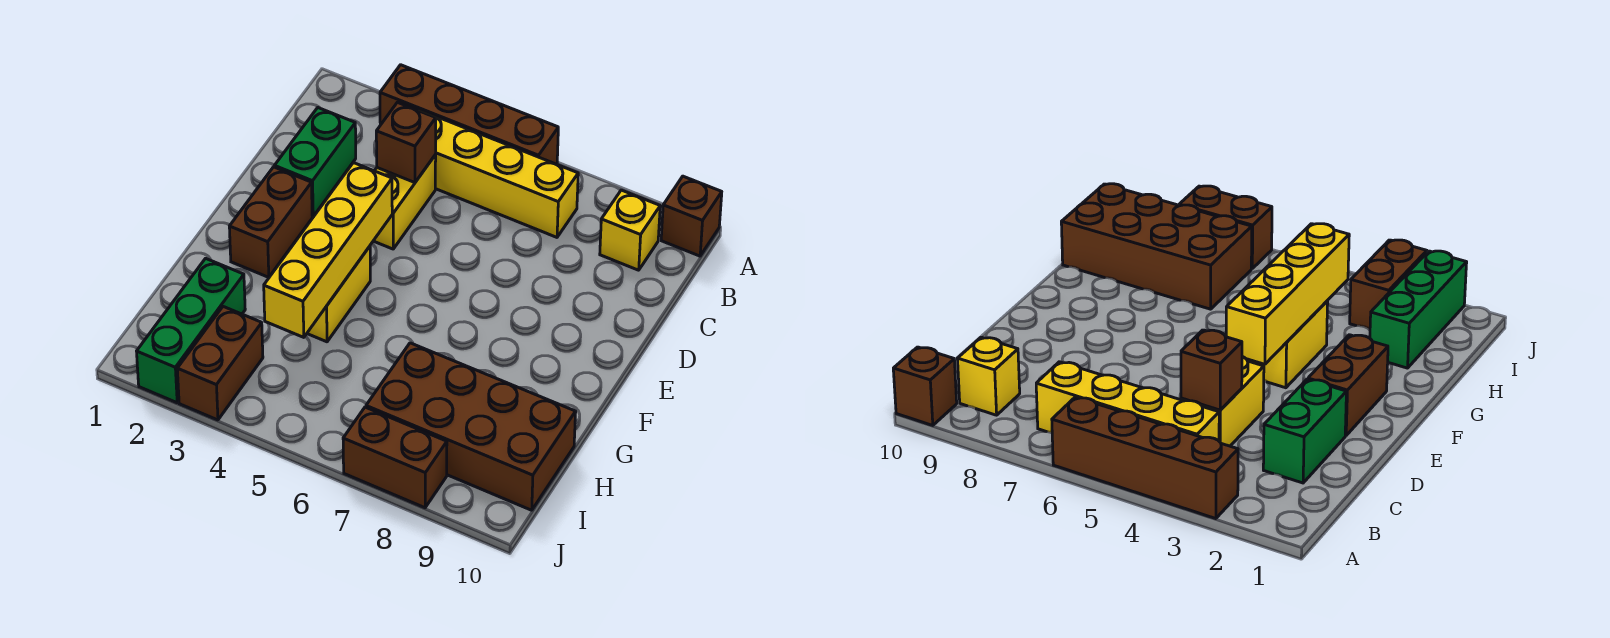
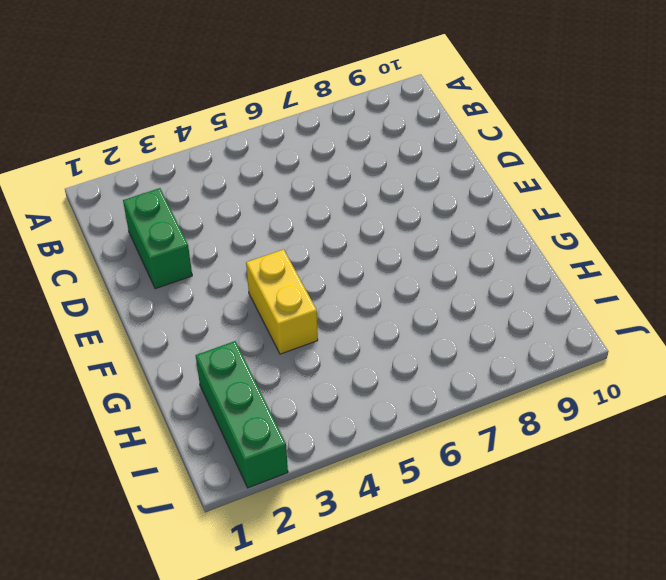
none -> brown 1x4 brick [380,65,558,164]
none -> brown 1x1 brick [661,176,722,256]
none -> yellow 1x4 brick [418,110,578,237]

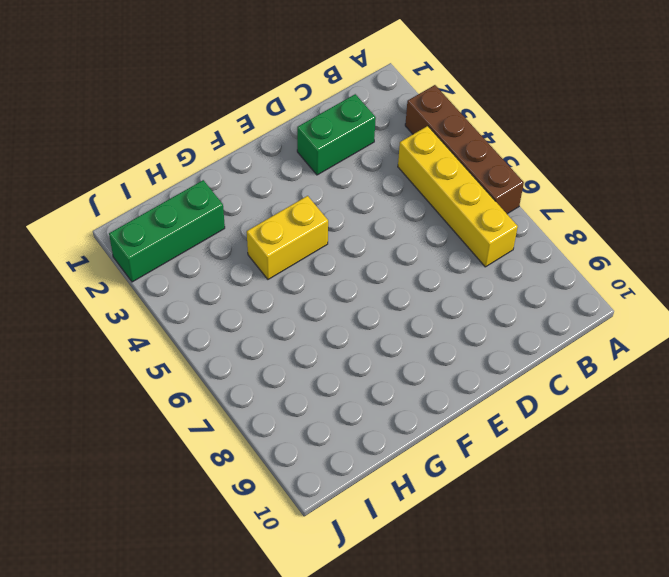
none -> brown 1x1 brick [661,176,722,256]
none -> yellow 1x1 brick [600,190,660,270]
none -> yellow 1x2 brick [374,155,436,249]

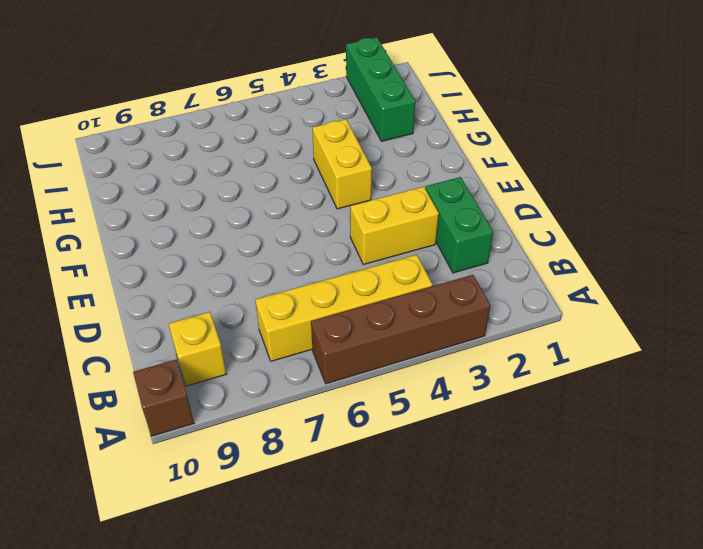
yellow 1x2 brick [350,187,439,264] -> yellow 1x2 brick turned to [374,155,436,249]
none -> brown 1x2 brick [229,167,312,277]
none -> brown 2x4 brick [366,343,576,510]
none -> brown 1x2 brick [177,307,263,420]

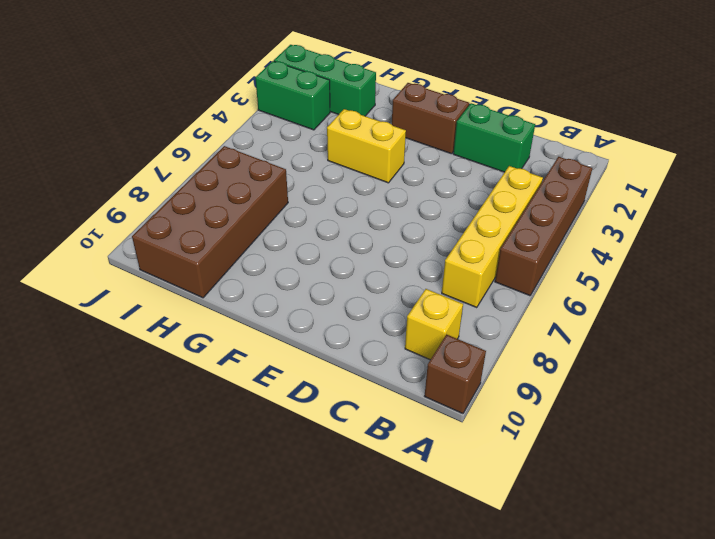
green 1x2 brick [255,61,330,130] -> brown 1x2 brick [177,307,263,420]
none -> yellow 1x2 brick [374,155,436,249]
none -> brown 1x2 brick [343,407,447,508]
none -> brown 1x1 brick [376,102,436,183]

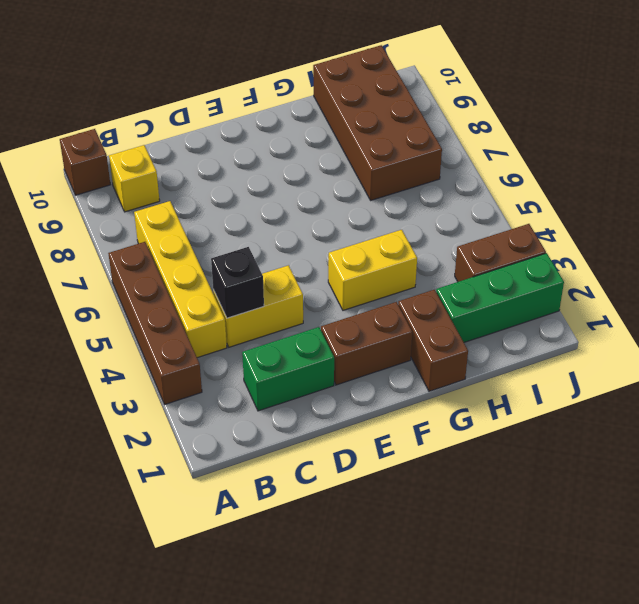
black 1x1 brick [211,247,264,318] -> brown 1x1 brick [376,102,436,183]
brown 1x2 brick [398,290,468,391] -> brown 1x2 brick moved to [343,407,447,508]
none -> yellow 1x4 brick [264,163,392,337]

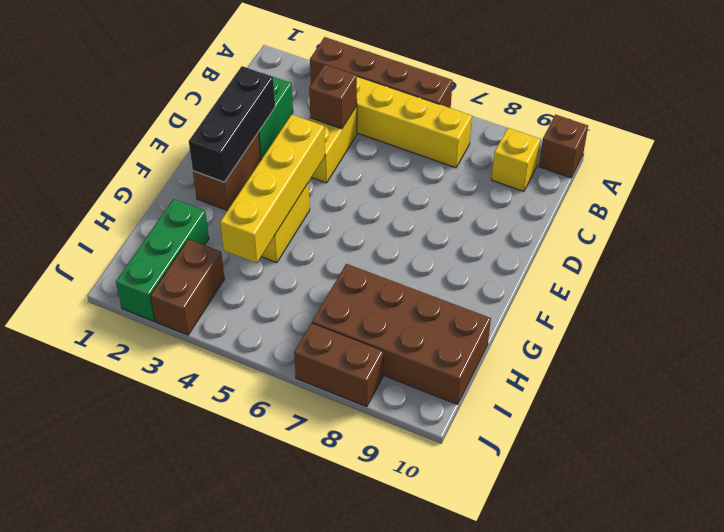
black 1x3 brick [189,66,275,182] -> none

